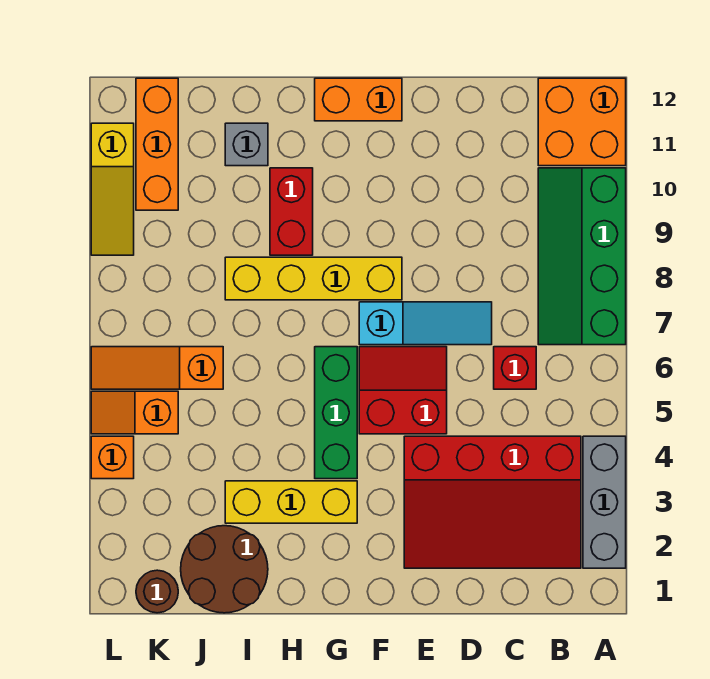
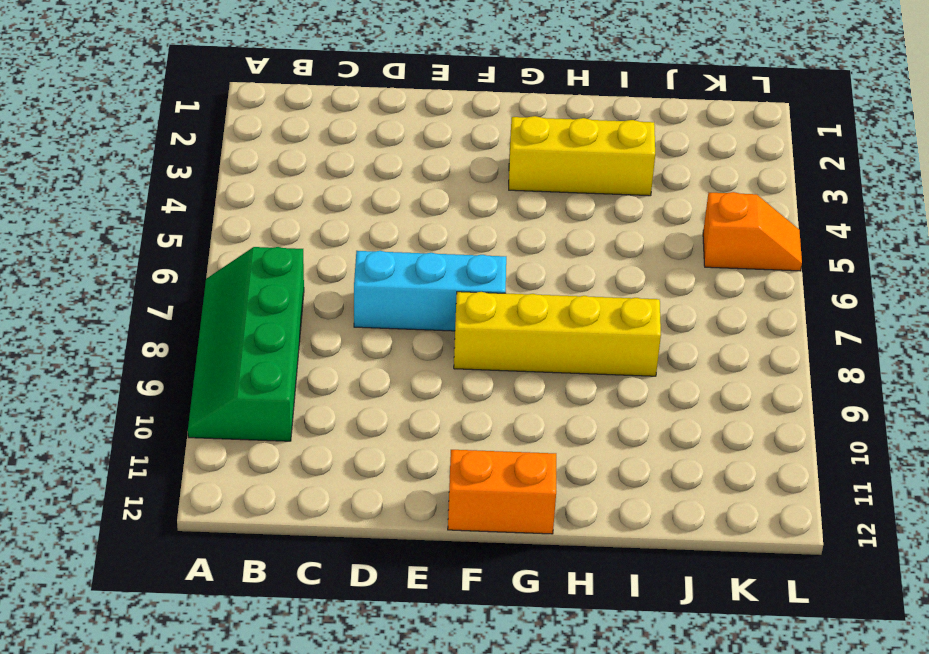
green 2x4 slope [188,247,304,441] -> green 2x4 slope turned to [538,168,626,345]
cyan 1x3 brick [354,251,506,331] -> cyan 1x3 slope [359,302,492,345]
none -> grey 1x3 brick [583,436,626,568]
none -> orange 2x2 brick [538,78,626,166]
none -> red 3x4 slope [404,436,581,568]

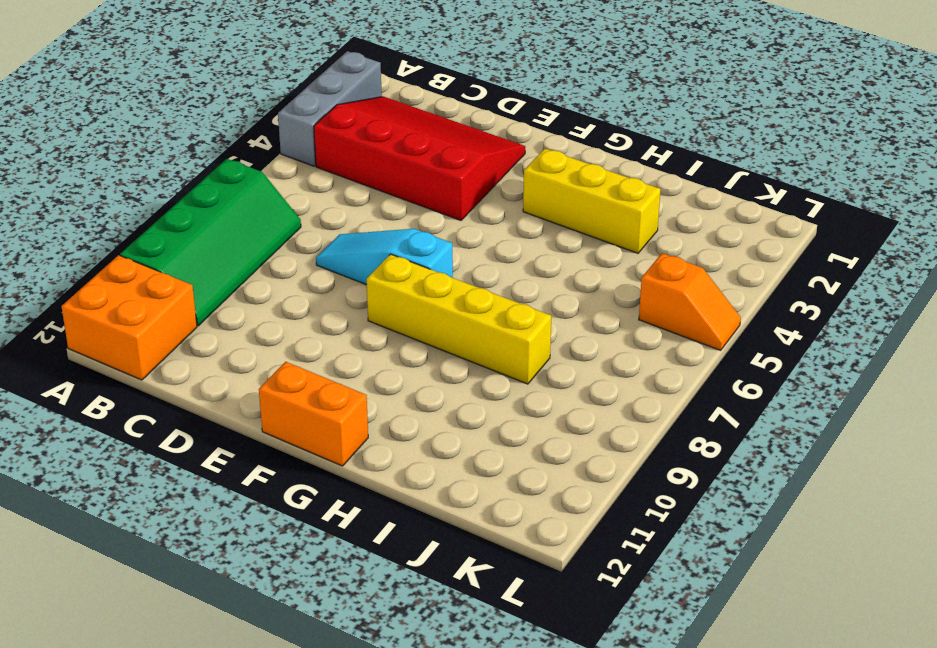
none -> red 1x1 brick [494,347,536,389]
none -> red 2x2 slope [359,347,447,434]
none -> green 1x3 brick [315,347,357,479]

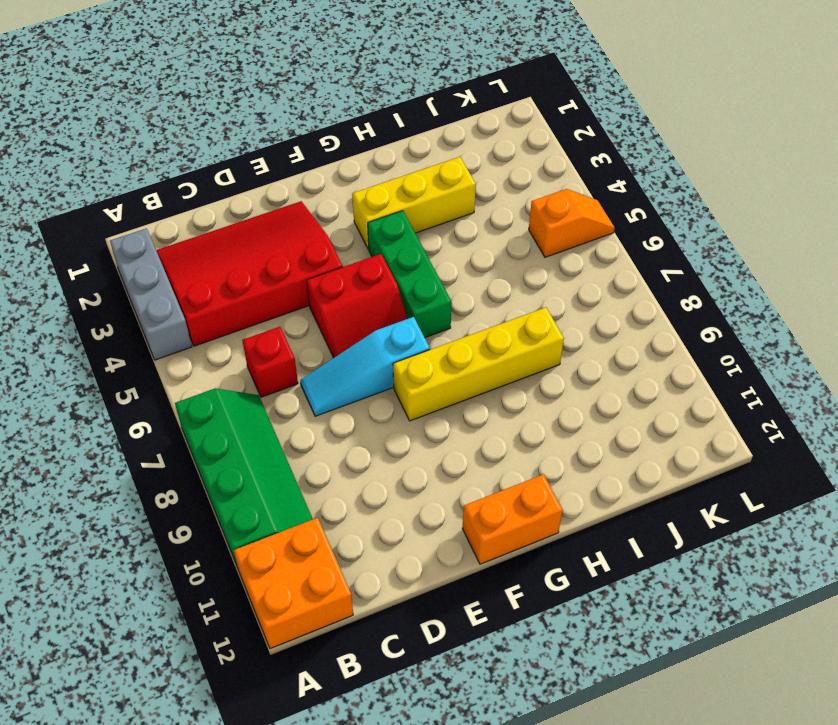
none -> red 1x2 brick [270,168,313,255]
none -> brown 2x2 round brick [181,526,268,613]
none -> grey 1x1 brick [225,123,268,166]

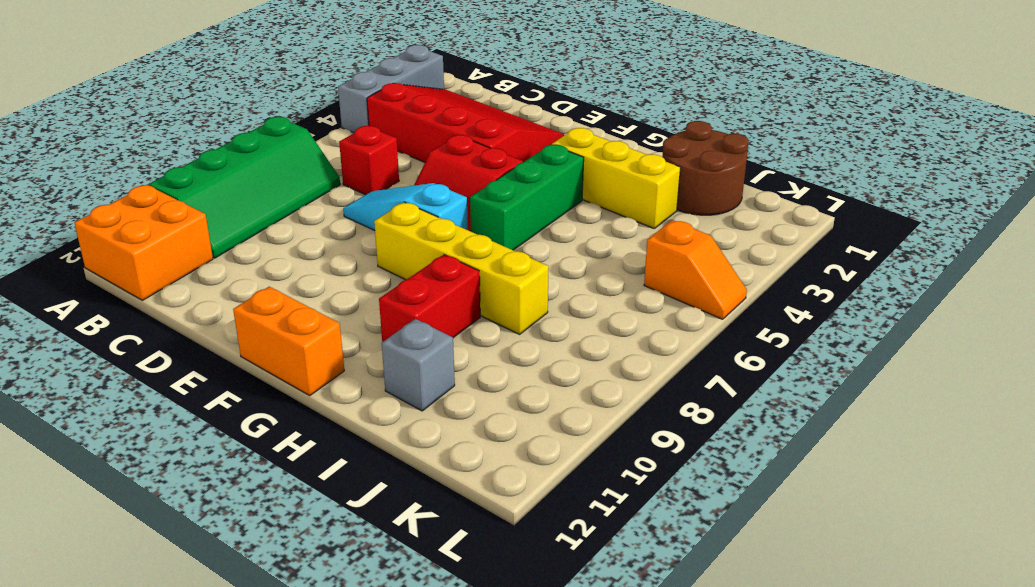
none -> orange 1x3 slope [91,347,223,389]
none -> brown 1x1 round brick [136,570,178,613]
none -> orange 1x3 brick [136,78,178,210]

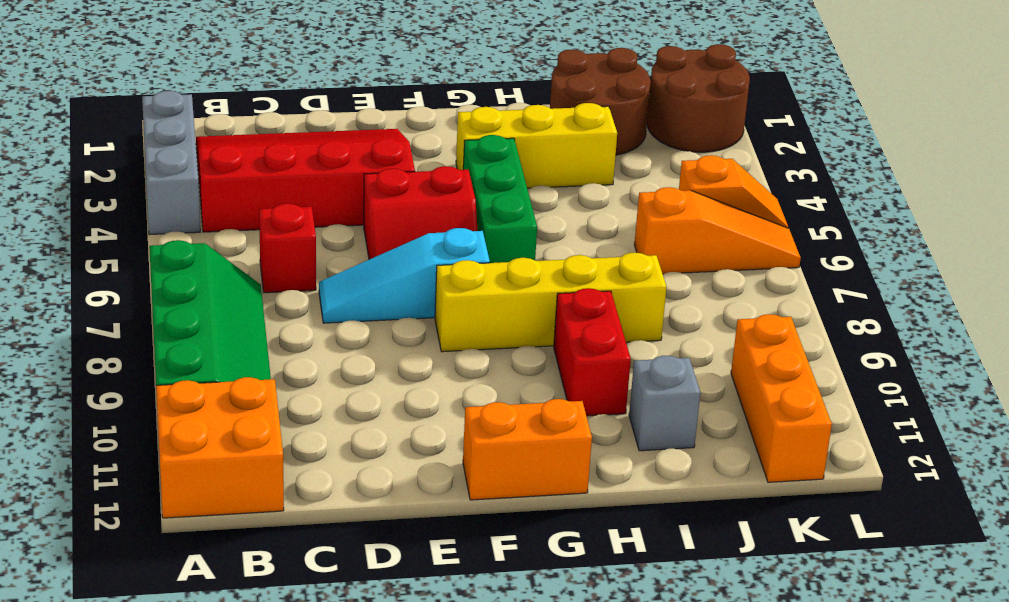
brown 2x2 round brick [647,44,750,152] -> brown 1x1 round brick [136,570,178,613]
none -> orange 1x1 brick [91,436,134,479]
none -> yellow 1x3 slope [91,123,134,255]

